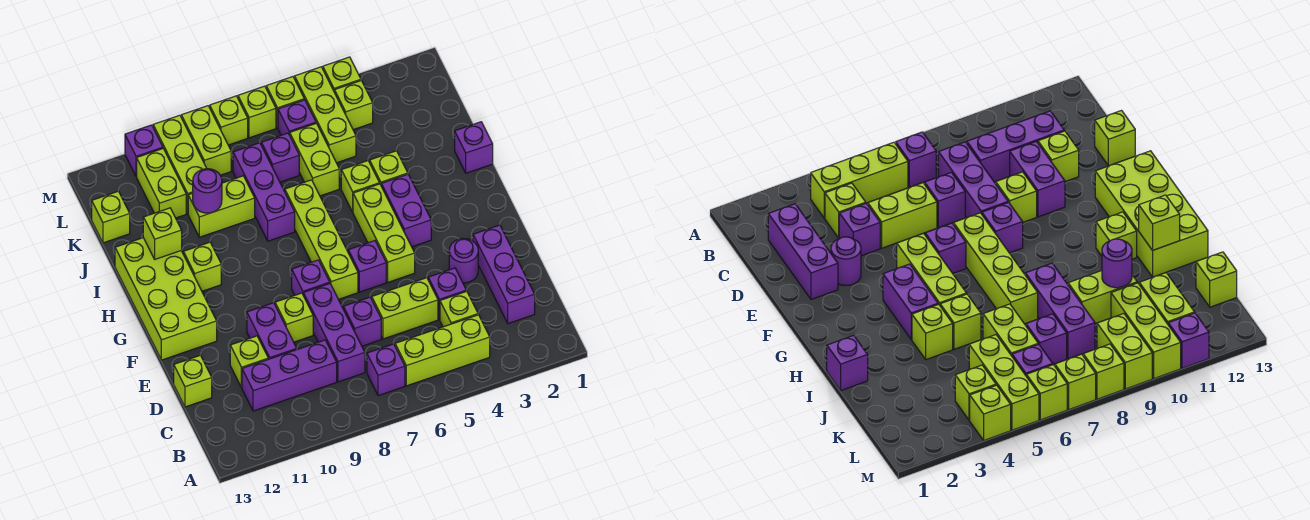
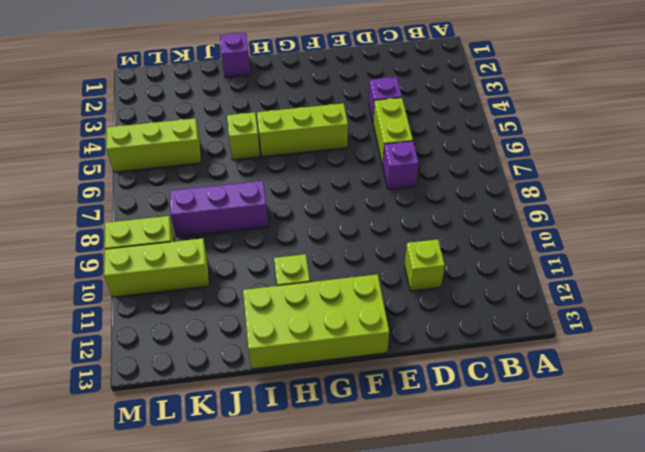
none -> lime 1x3 brick [395,315,490,386]
none -> purple 1x1 brick [367,344,405,396]
none -> purple 1x3 brick [473,225,535,324]
none -> lime 1x1 brick [440,291,478,327]

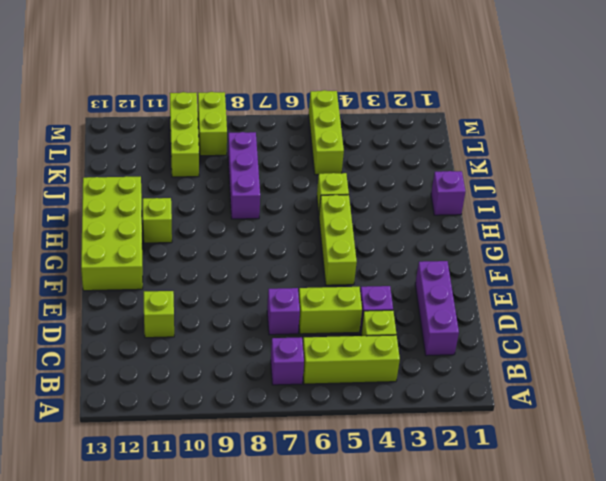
none -> purple 1x3 brick [303,284,365,382]
none -> purple 1x3 brick [242,340,337,411]
none -> purple 1x2 brick [247,303,297,359]
none -> lime 1x1 brick [174,355,212,407]

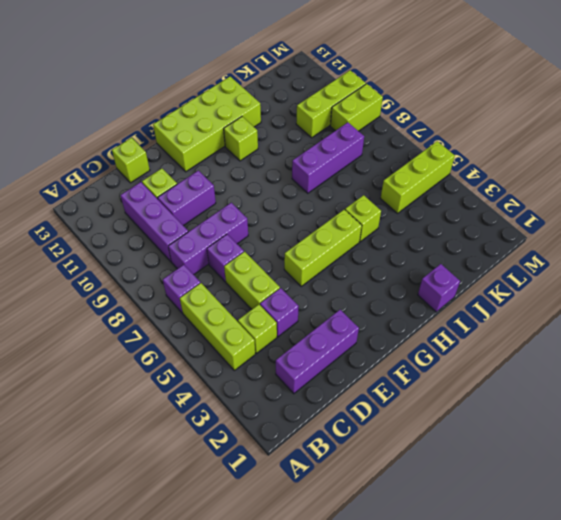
none -> purple 1x1 round brick [449,239,478,283]
none -> lime 1x1 brick [275,293,313,342]
none -> purple 1x1 brick [348,241,386,292]
none -> lime 1x4 brick [285,180,358,299]

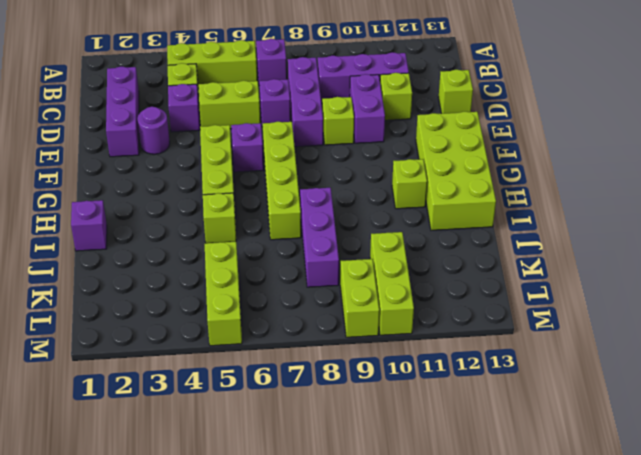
none -> purple 1x1 brick [292,260,330,295]
none -> purple 1x2 brick [381,174,431,247]
none -> lime 1x1 brick [370,151,408,185]
none -> lime 1x2 brick [290,123,339,196]

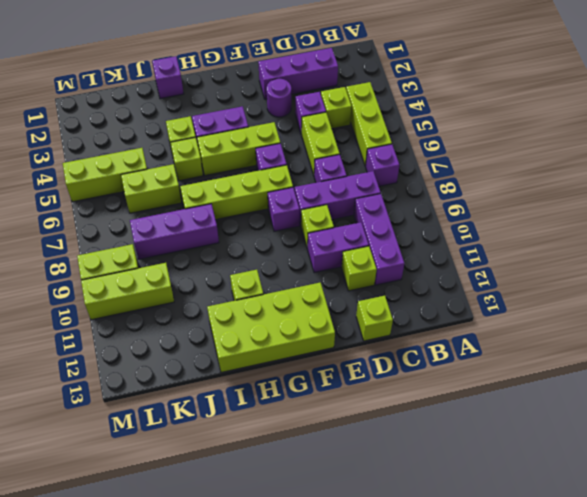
none -> lime 1x2 brick [188,176,255,237]
none -> purple 1x1 brick [261,133,299,182]
none -> lime 1x2 brick [137,149,186,218]
none -> lime 1x1 brick [92,191,130,243]

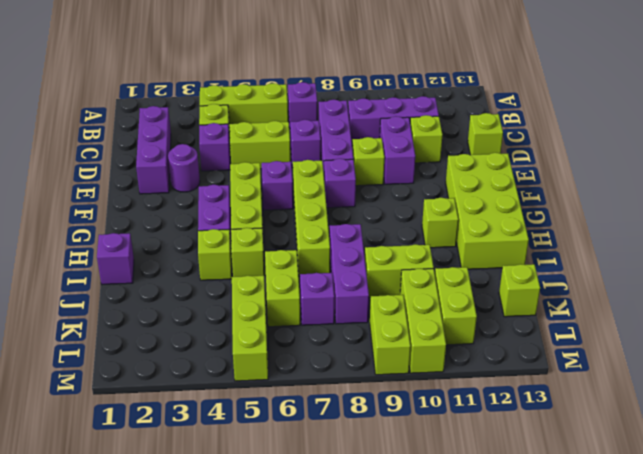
none -> lime 1x1 brick [335,80,373,130]
none -> purple 1x1 brick [278,100,316,135]
none -> lime 1x1 brick [323,57,361,92]
none -> lime 1x1 brick [266,77,304,128]

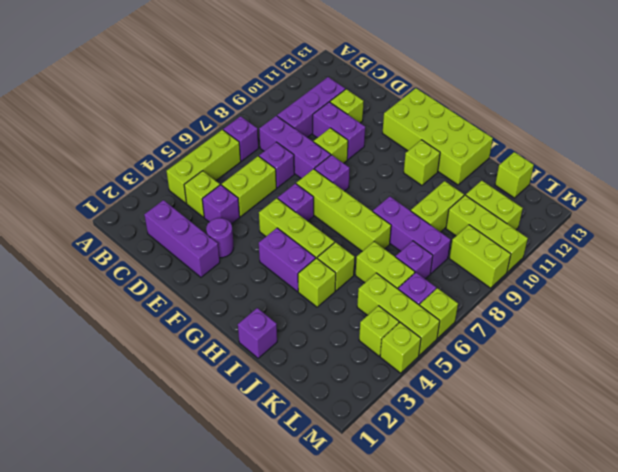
none -> lime 1x1 brick [174,355,212,407]
none -> lime 1x1 brick [238,86,276,138]
none -> lime 1x1 brick [210,96,248,145]
none -> purple 1x1 brick [125,125,163,177]

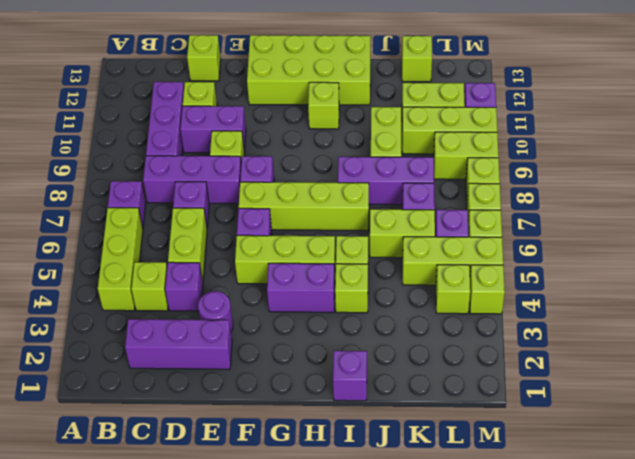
none -> lime 1x1 brick [143,208,182,259]
none -> purple 1x1 round brick [193,169,222,213]

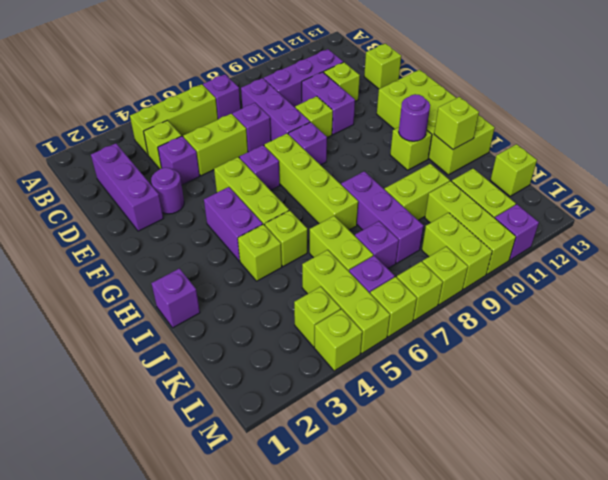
purple 1x1 round brick [399,94,430,141] -> purple 1x1 round brick moved to [193,169,222,213]

